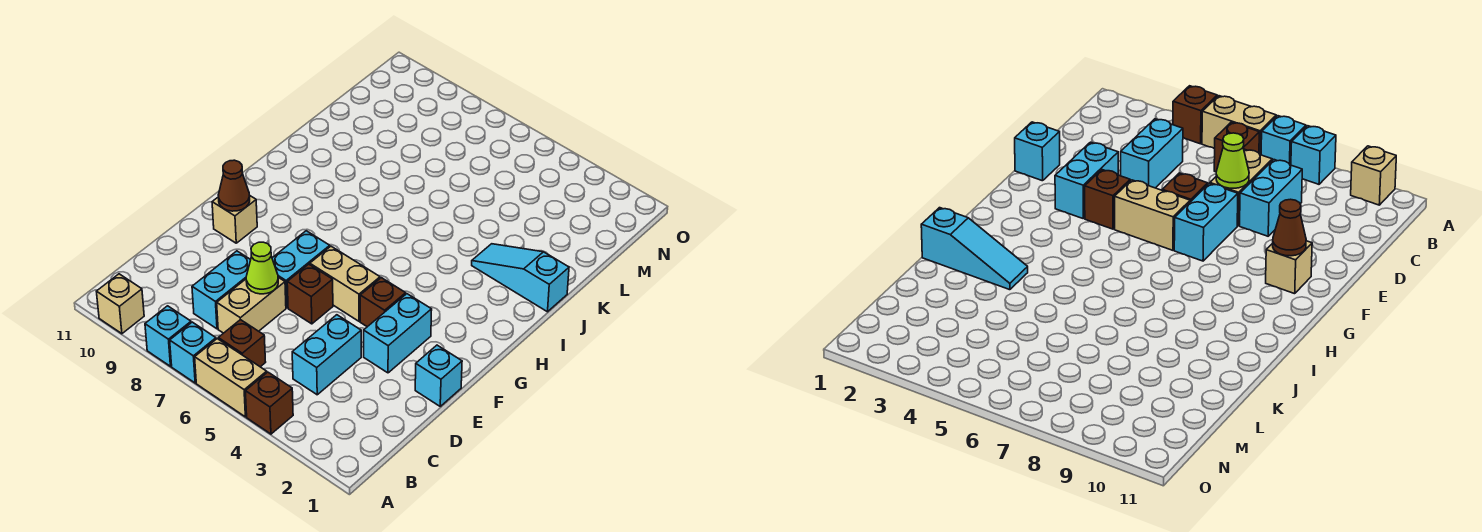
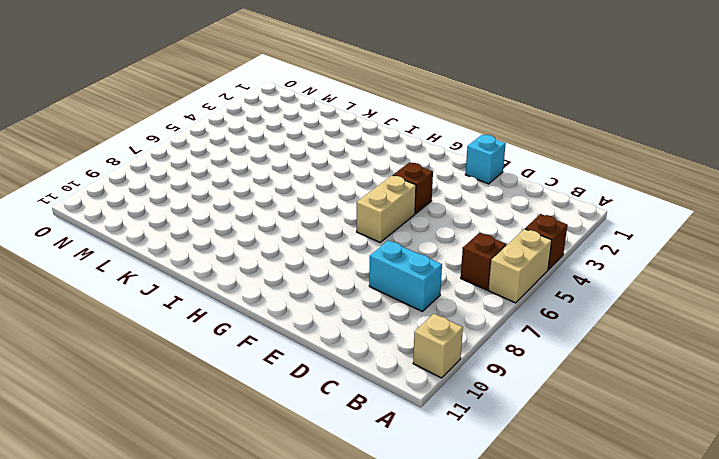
none -> cyan 1x1 brick [170,322,216,383]
none -> cyan 1x1 brick [145,306,191,366]
none -> cyan 1x2 brick [292,315,361,395]

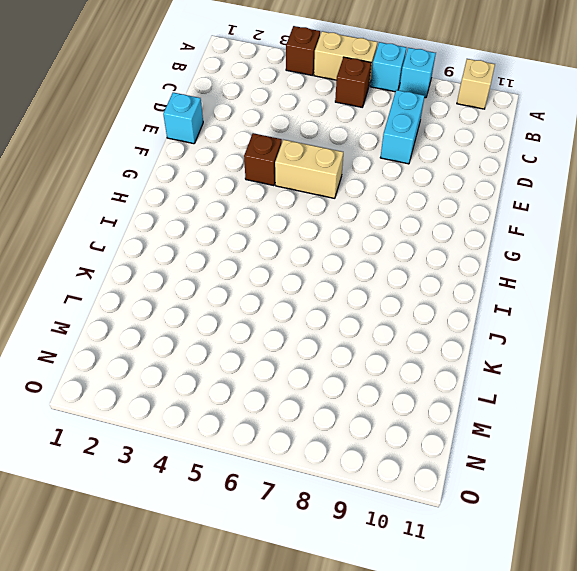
none -> cyan 1x2 brick [292,315,361,395]
none -> tan 1x2 brick [217,277,286,333]
none -> cyan 1x2 brick [364,294,432,373]

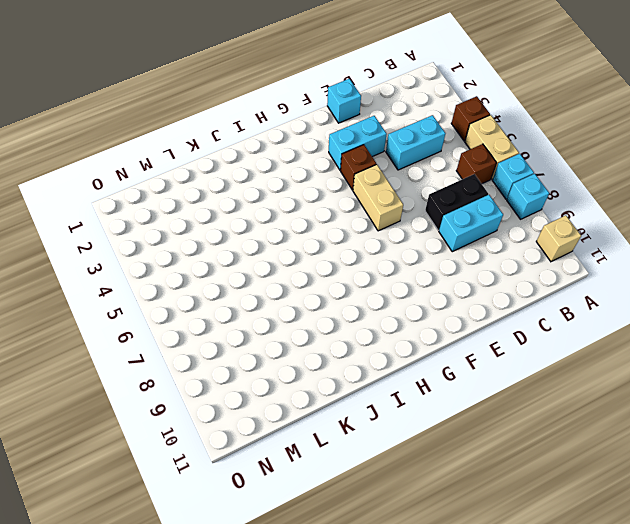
black 1x2 brick [425,174,488,230] -> tan 1x2 brick [217,277,286,333]
none -> brown 1x1 brick [287,264,333,324]
none -> cyan 1x2 brick [272,231,330,308]
none -> tan 1x1 brick [212,195,257,243]

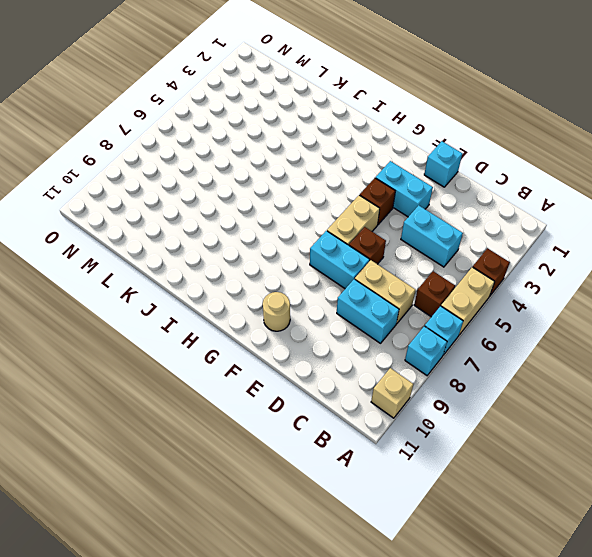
tan 1x1 round brick [263,292,290,331] -> tan 1x1 brick [212,195,257,243]
none -> cyan 1x3 slope [472,244,569,312]
none -> lime 1x1 cone [246,242,278,294]
none -> brown 1x1 cone [218,160,250,211]

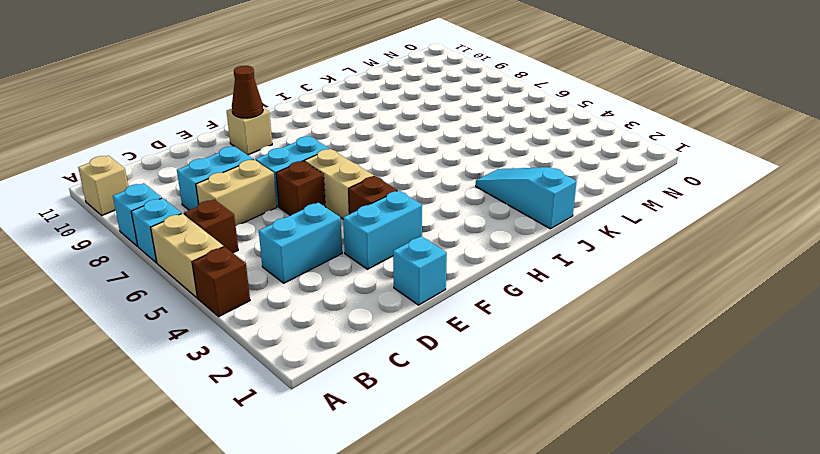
none -> lime 1x1 cone [246,242,278,294]

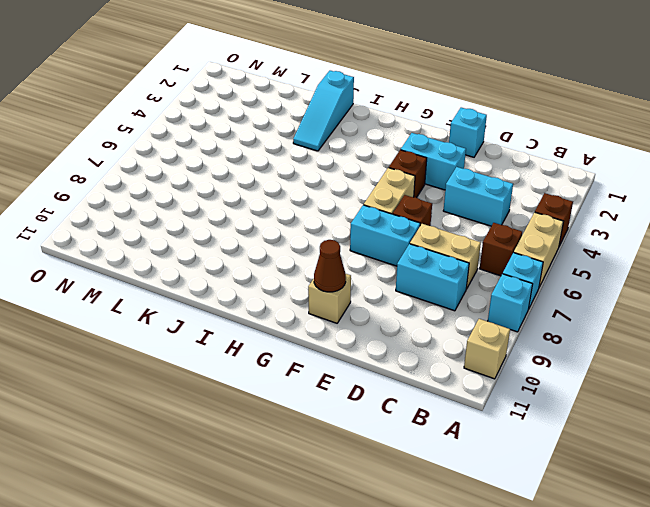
none -> lime 1x1 cone [246,242,278,294]

